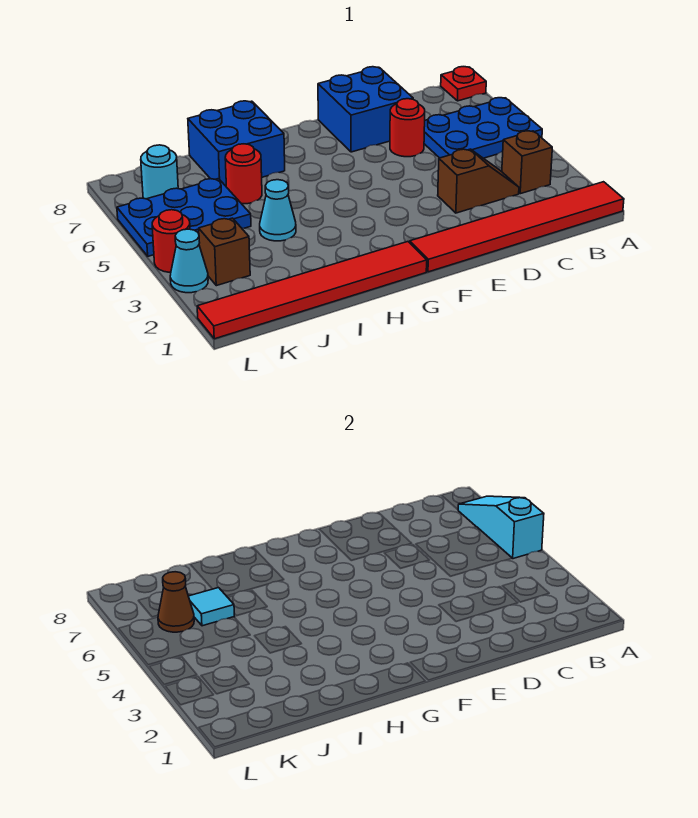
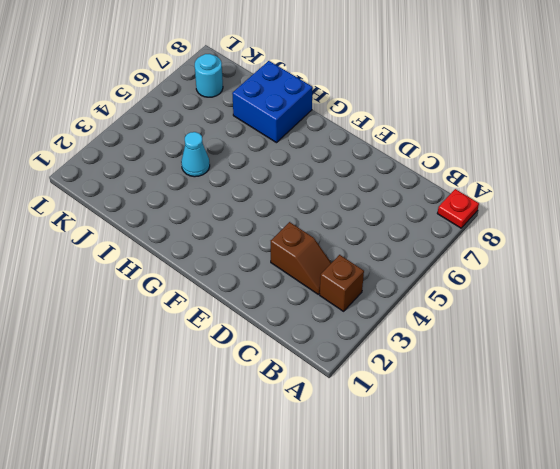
none -> red 1x6 tile [410,182,624,272]
none -> blue 2x3 plate [424,98,542,158]
none -> red 1x1 round brick [390,99,425,157]

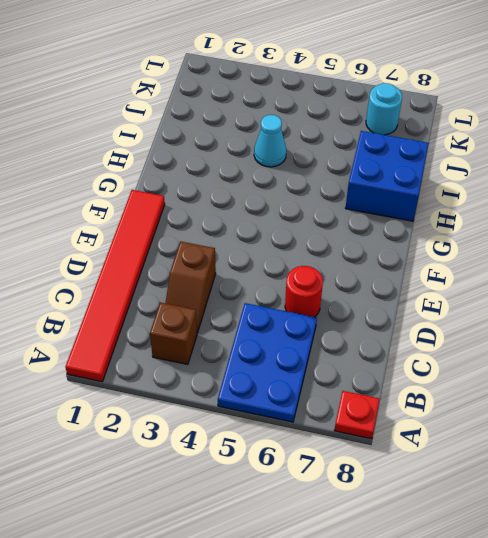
none -> blue 2x2 brick [318,67,413,152]
none -> red 1x6 tile [197,242,427,339]
none -> red 1x1 round brick [225,144,262,204]

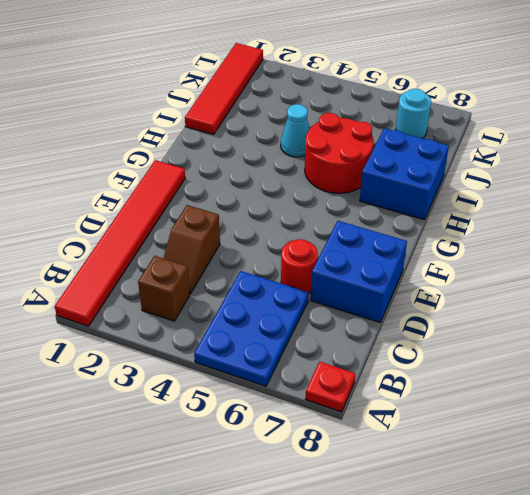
red 2x2 round brick [305,113,374,193] -> red 1x1 round brick [225,144,262,204]
red 1x4 tile [185,43,263,135] -> red 1x6 tile [197,242,427,339]
none -> blue 2x3 plate [117,179,251,256]
none -> brown 1x1 brick [199,218,250,286]
none -> cyan 1x1 cone [170,229,208,293]

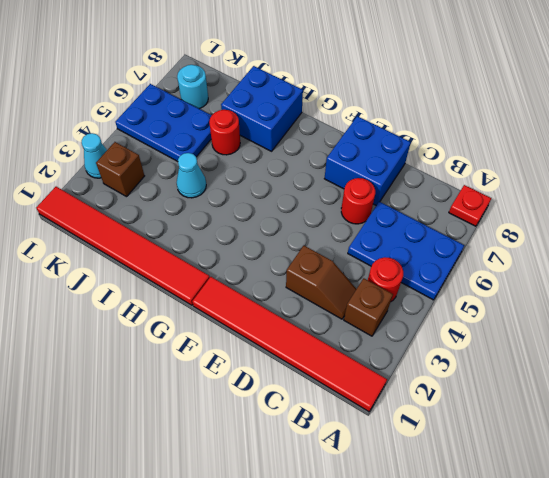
red 1x1 round brick [368,257,403,301] -> red 1x1 round brick moved to [152,210,190,272]
none -> cyan 1x3 slope [458,496,544,559]
none -> cyan 1x1 tile [188,588,234,626]
none -> brown 1x1 cone [158,572,194,632]

